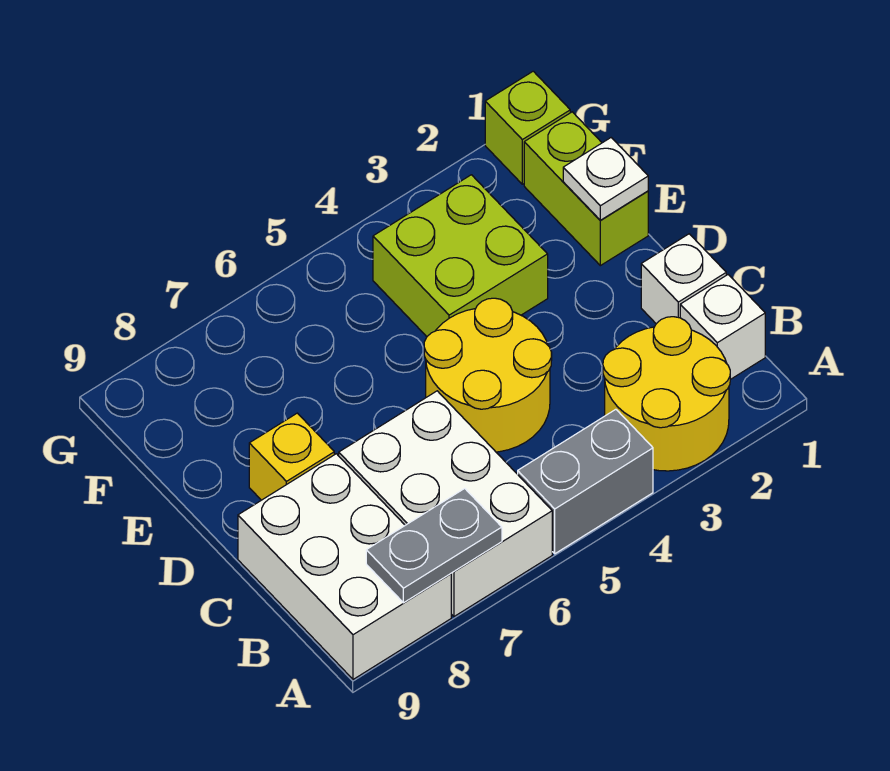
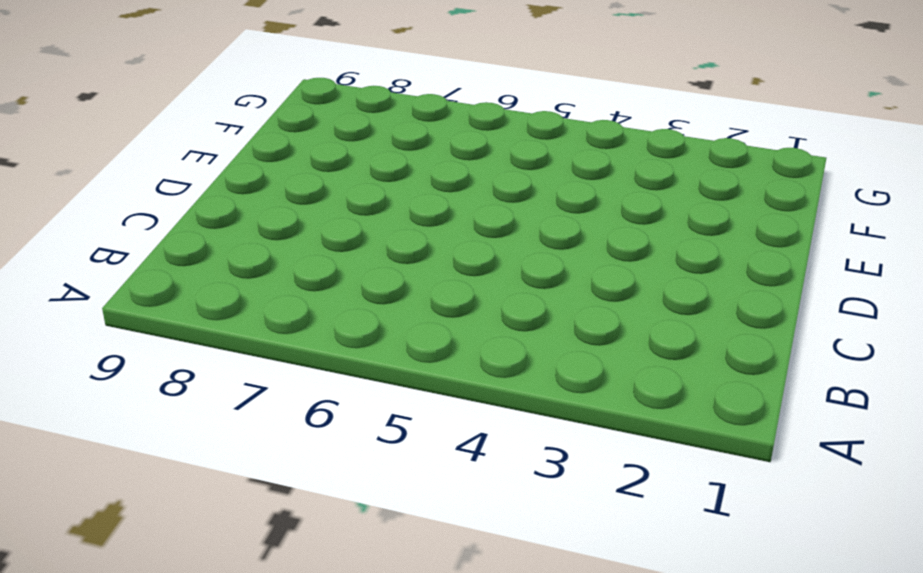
none -> yellow 2x2 round brick [603,317,730,471]
none -> grey 1x2 brick [518,409,653,554]
none -> white 2x3 brick [339,391,552,616]

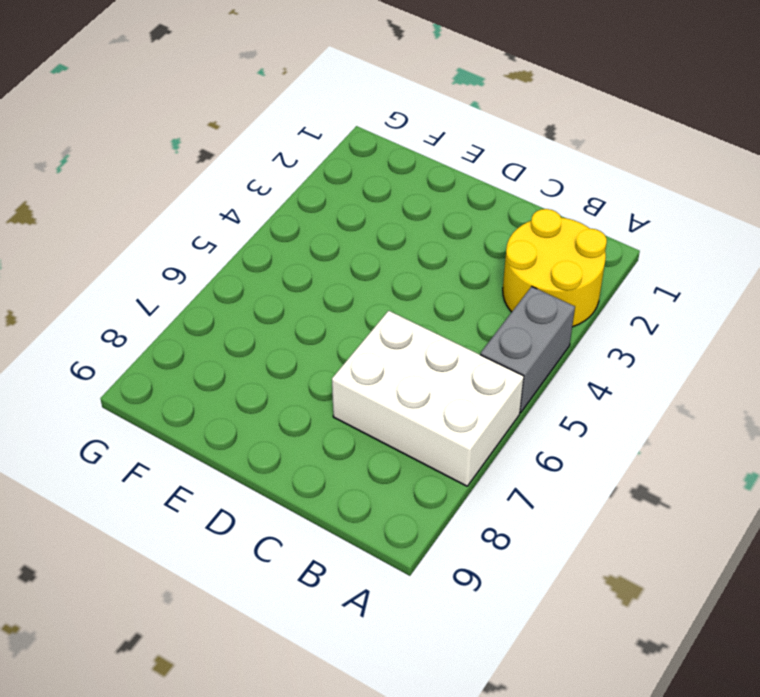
none -> white 2x3 brick [238,454,451,679]
none -> white 1x1 brick [680,275,765,379]
none -> white 1x1 brick [641,234,726,324]

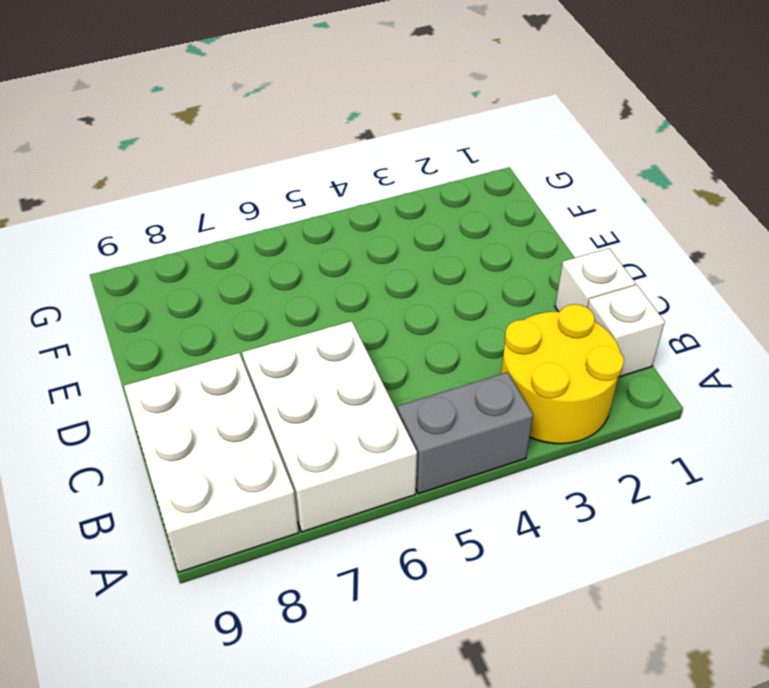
none -> yellow 2x2 round brick [424,298,552,452]
none -> yellow 1x1 brick [249,413,334,500]
none -> lime 1x2 brick [524,112,648,266]

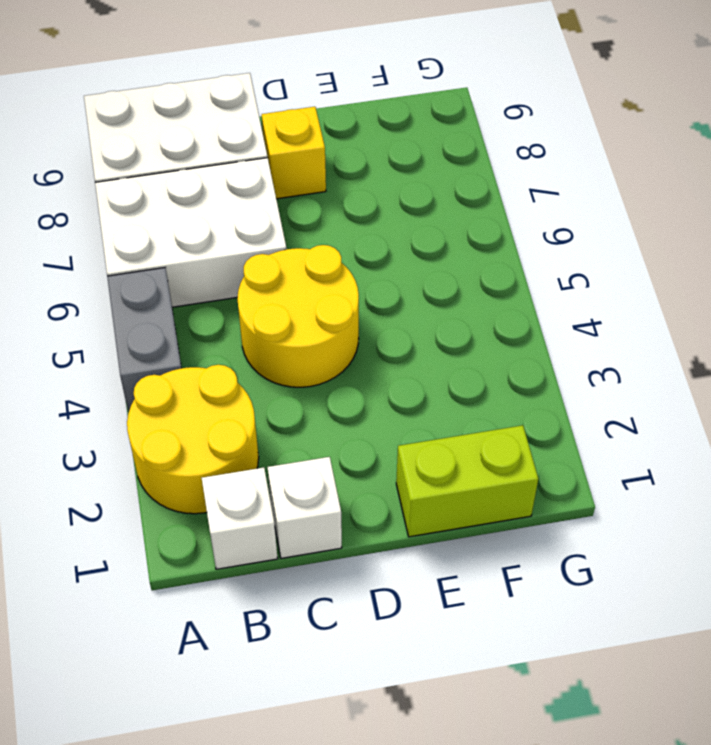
none -> lime 2x2 brick [373,175,548,337]
none -> lime 1x1 brick [485,71,570,184]
none -> grey 1x2 plate [366,489,502,603]

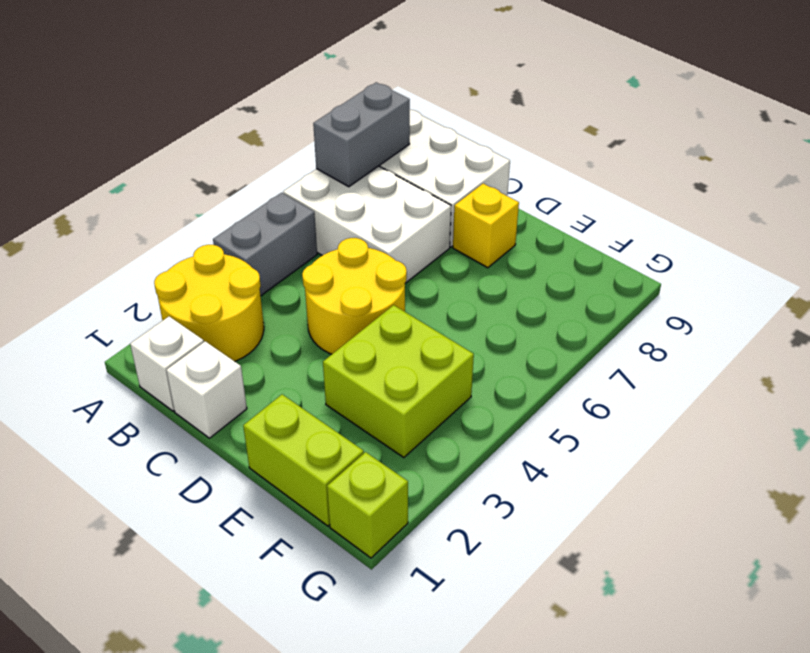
grey 1x2 brick [313,82,410,187] -> grey 1x2 plate [366,489,502,603]
none -> white 1x1 plate [563,138,648,220]

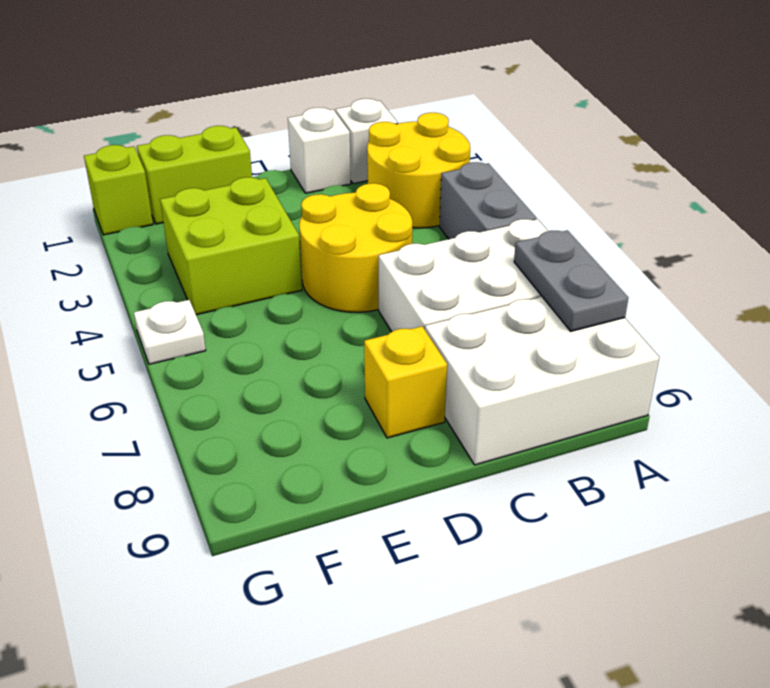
white 1x1 plate [134,300,206,364] -> white 1x1 plate moved to [563,138,648,220]

